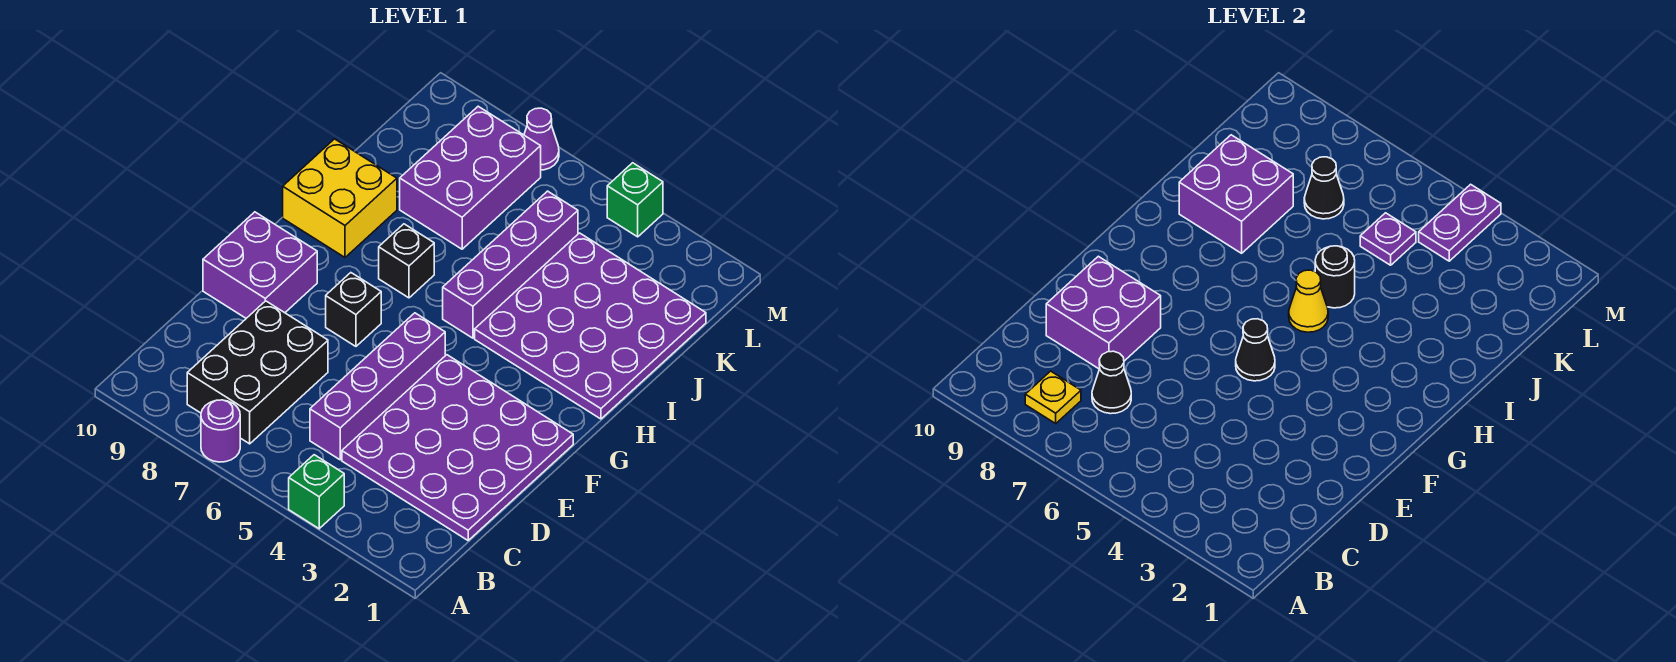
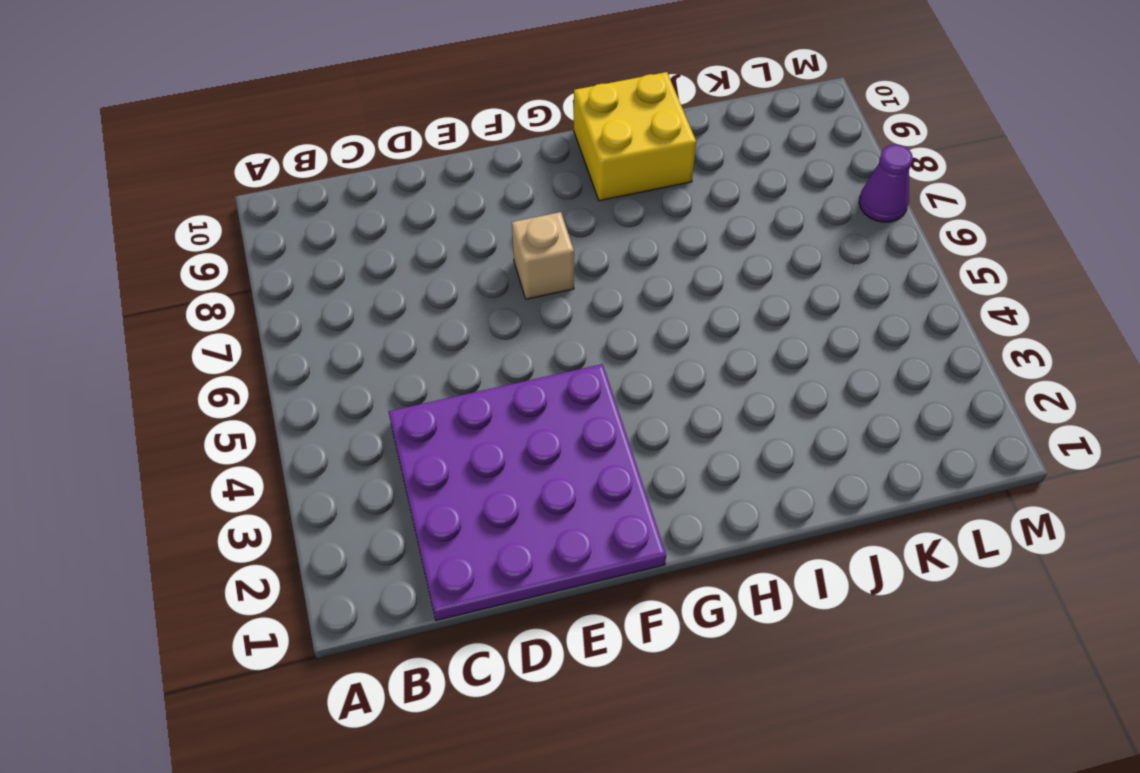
tan 1x1 brick [512,212,574,299] -> black 1x1 brick [326,273,381,346]
none -> green 1x1 brick [289,455,344,529]
none -> purple 1x1 round brick [201,400,240,462]
none -> black 2x3 brick [187,301,328,444]

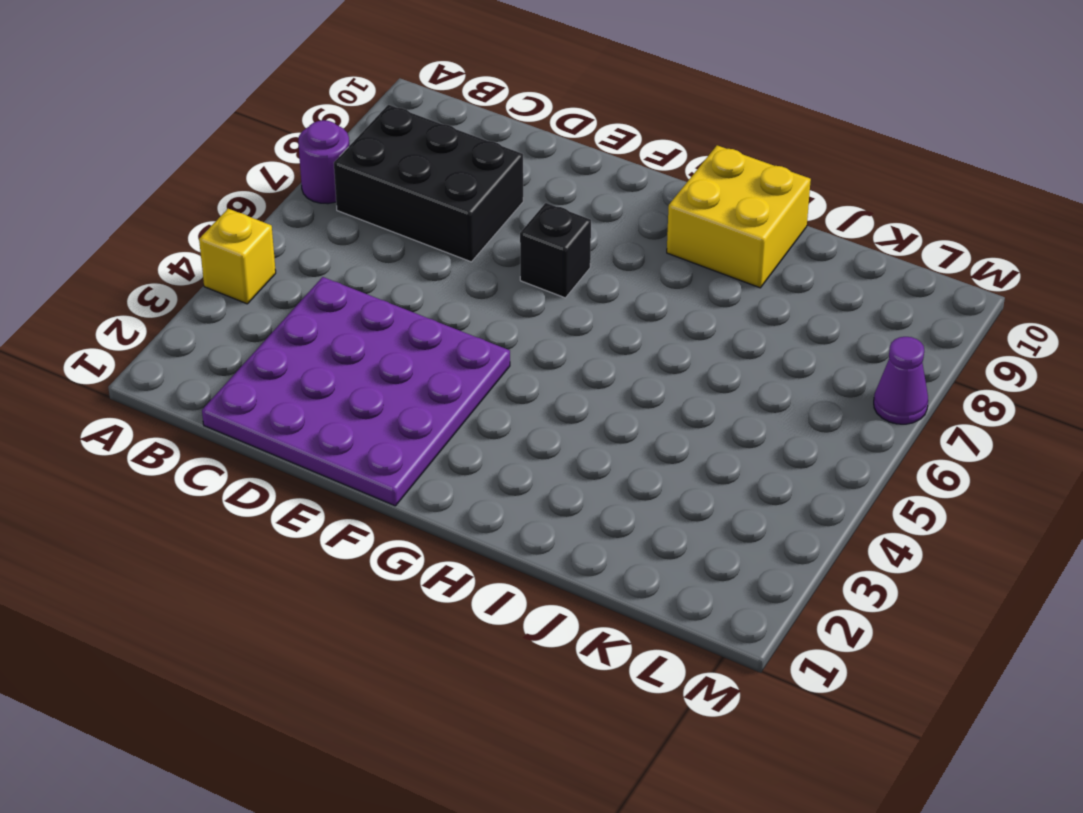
yellow 1x1 brick [199,209,276,304] -> green 1x1 brick [289,455,344,529]
none -> purple 1x4 brick [310,313,445,460]
none -> purple 2x2 brick [203,212,317,318]
none -> purple 4x4 plate [475,233,706,419]

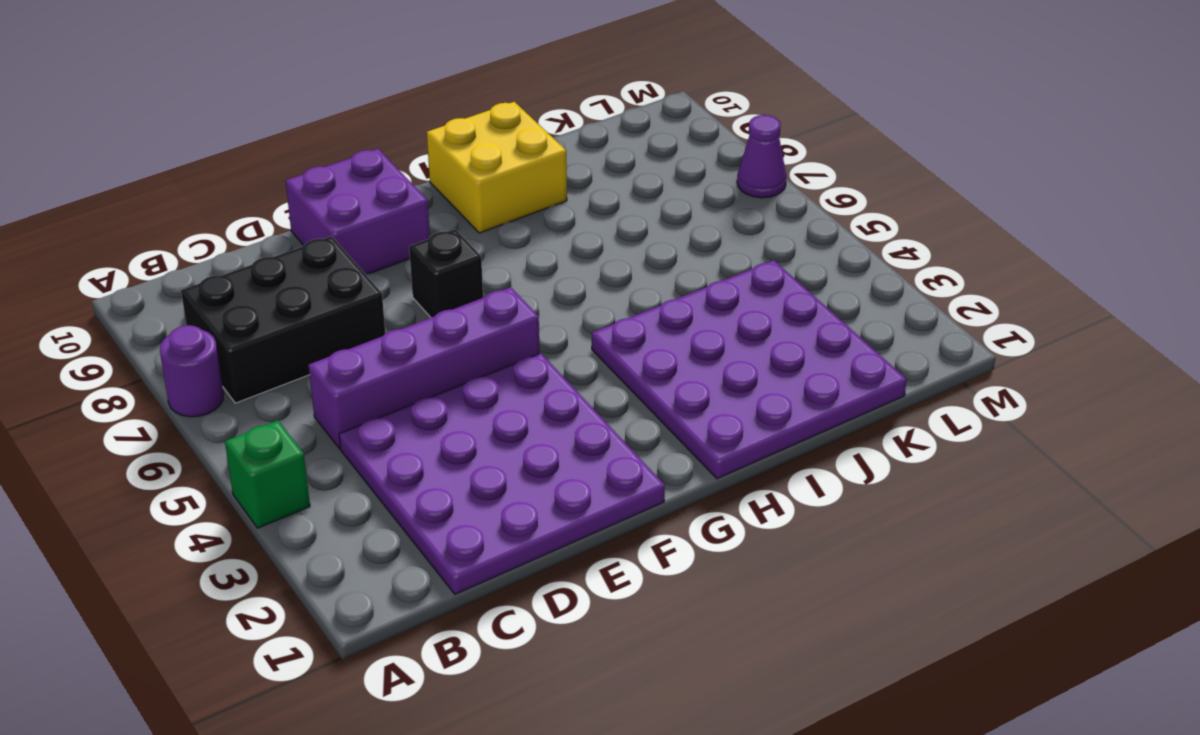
none -> purple 1x4 brick [443,191,578,338]
none -> black 1x1 brick [379,224,434,298]
none -> purple 2x3 brick [400,106,541,249]

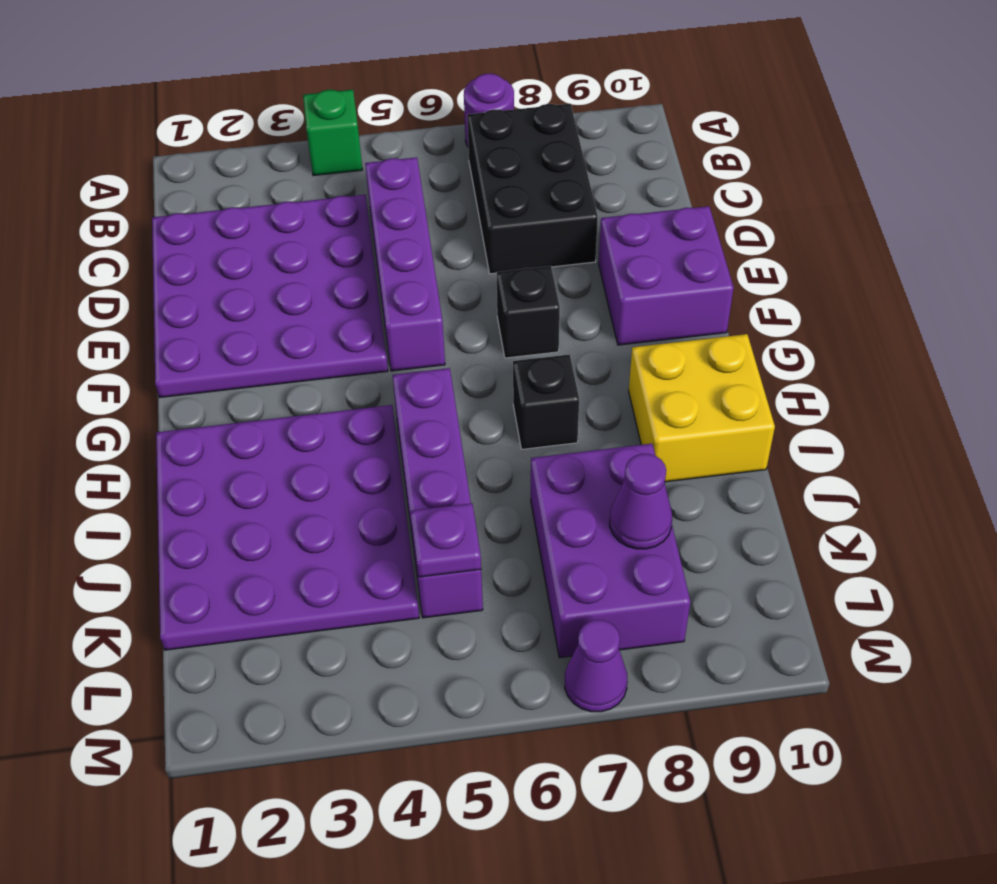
purple 1x1 cone [610,454,672,549] -> none
none -> green 1x1 brick [607,163,663,237]
none -> yellow 1x1 plate [1025,371,1081,423]
none -> black 1x1 cone [1092,351,1131,414]

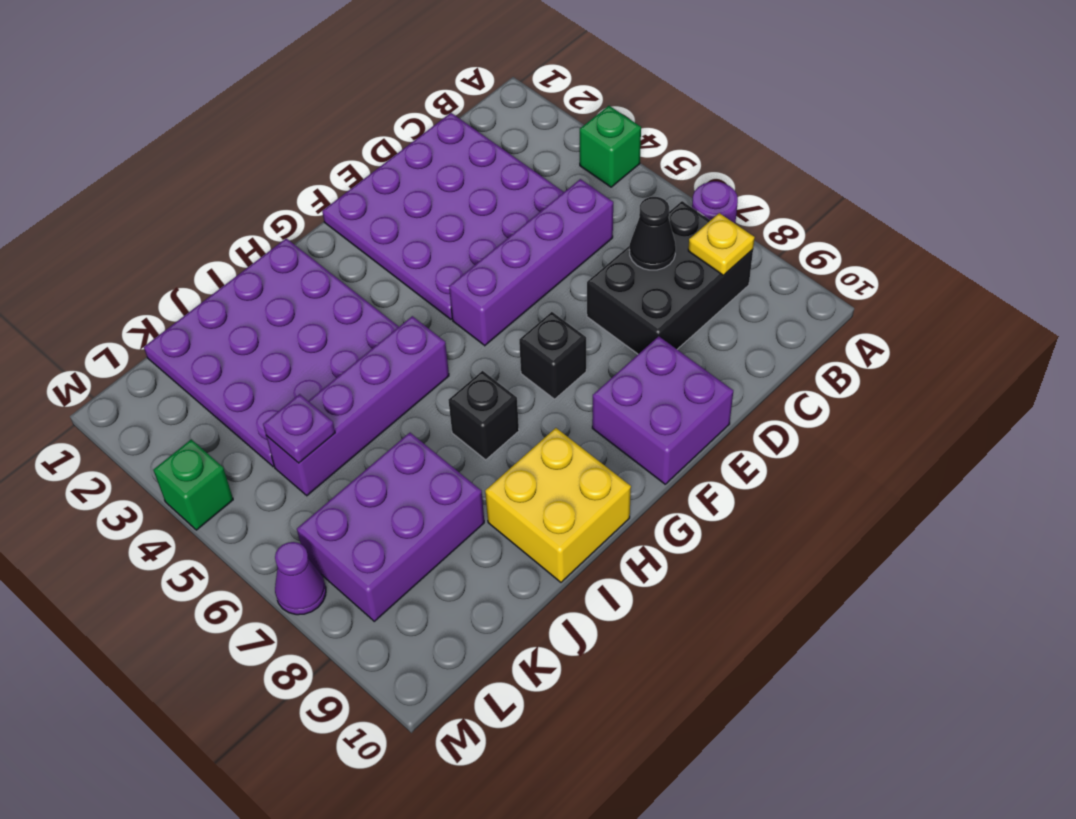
none -> purple 2x2 brick [1046,256,1161,369]
none -> black 1x1 cone [1236,319,1275,381]
none -> yellow 1x1 cone [1289,270,1328,332]

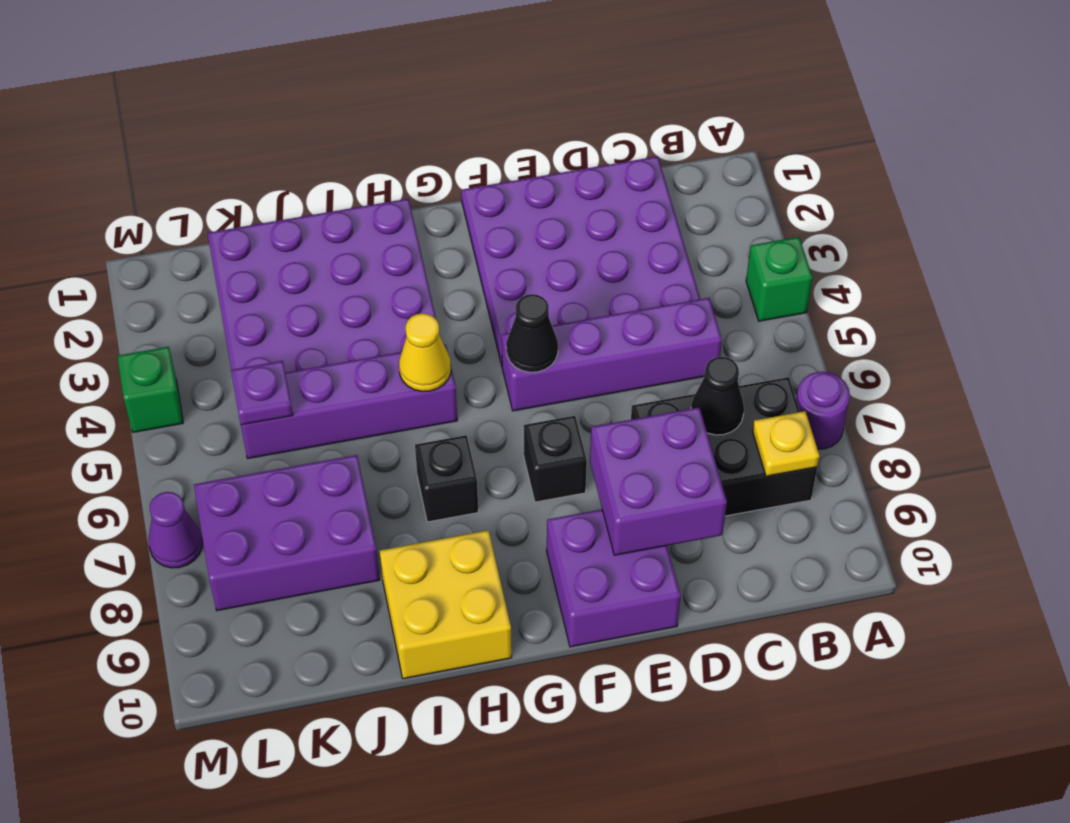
none -> black 1x1 round brick [1315,246,1355,308]
none -> purple 2x2 brick [1179,135,1293,253]
none -> black 1x1 cone [1304,157,1344,219]

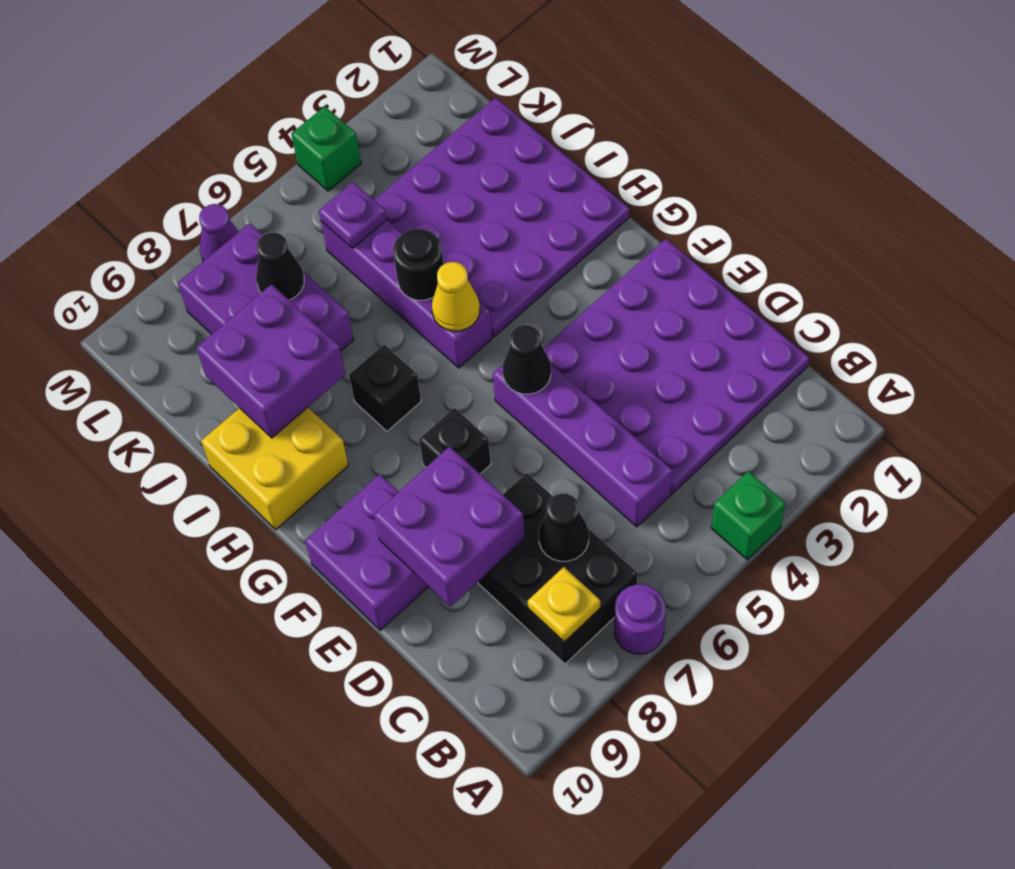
none -> purple 1x2 plate [1419,184,1501,261]

